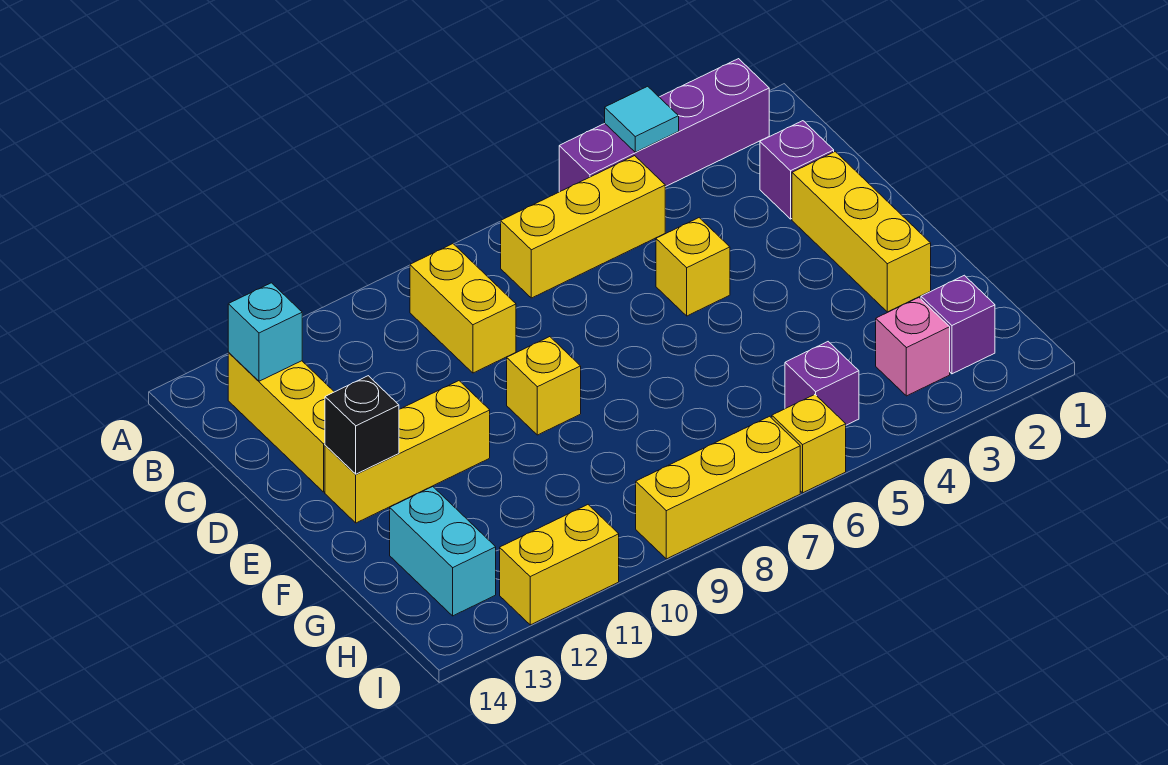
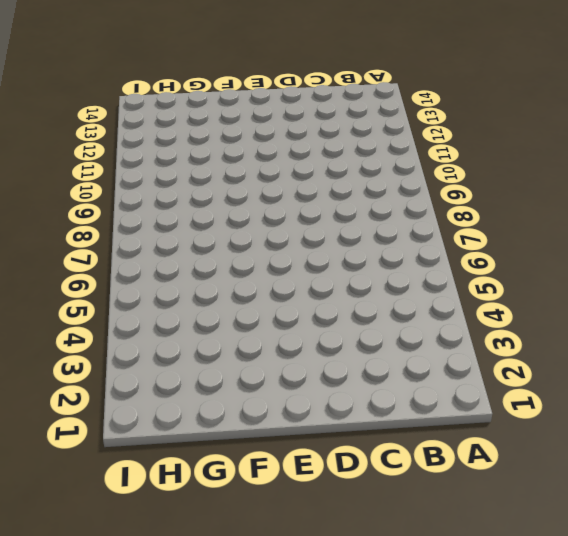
none -> purple 1x4 brick [559,59,769,192]
none -> yellow 1x3 brick [501,156,665,298]
none -> yellow 1x2 brick [410,244,516,373]

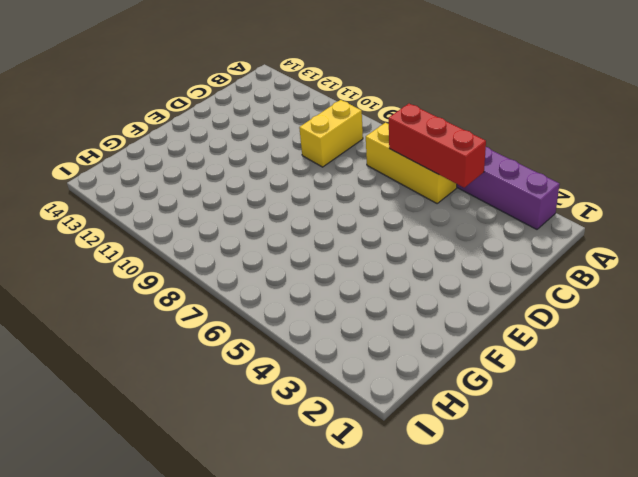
red 1x3 brick [389,104,486,187] -> none
none -> yellow 1x3 brick [228,352,334,492]
none -> purple 1x1 brick [760,121,834,219]
none -> yellow 1x3 brick [792,152,931,312]

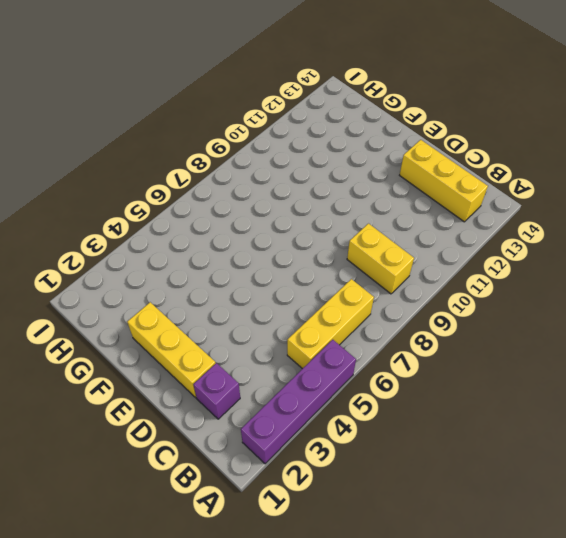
none -> yellow 1x1 brick [656,218,730,316]
none -> yellow 1x1 brick [507,337,581,435]
none -> yellow 1x3 brick [325,381,490,523]

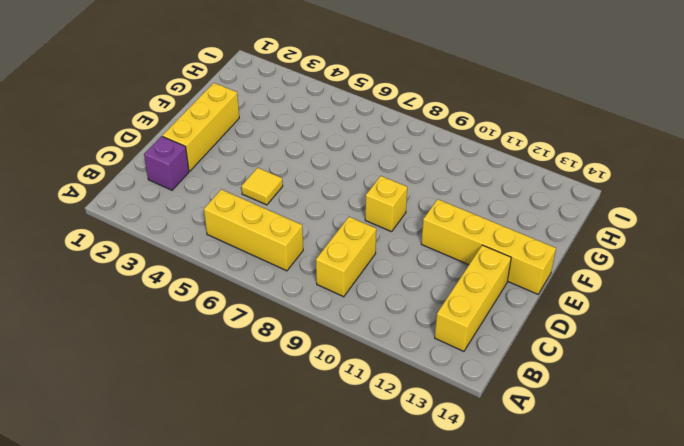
yellow 1x1 tile [241,168,283,205] -> yellow 1x1 brick [656,218,730,316]
yellow 1x4 brick [421,199,556,294] -> yellow 1x3 brick [325,381,490,523]
none -> purple 1x4 brick [559,59,769,192]
none -> cyan 1x2 brick [390,487,496,616]
none -> purple 1x1 brick [921,275,995,374]

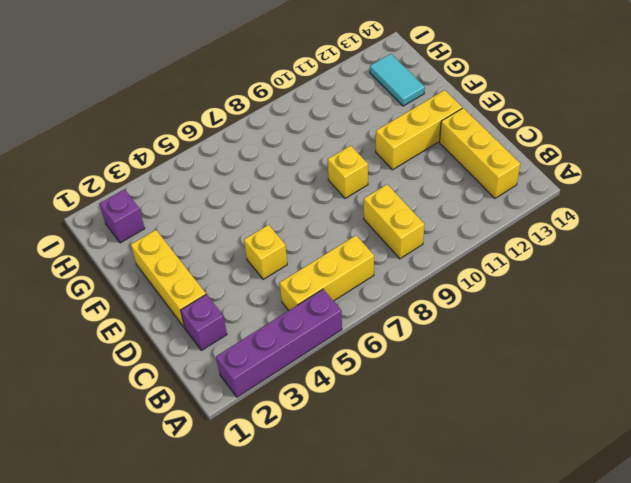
cyan 1x2 tile [370,54,425,106] -> cyan 1x2 brick [390,487,496,616]
none -> pink 1x1 brick [876,298,950,396]
none -> purple 1x1 brick [785,342,859,425]
none -> yellow 1x1 brick [772,395,846,493]

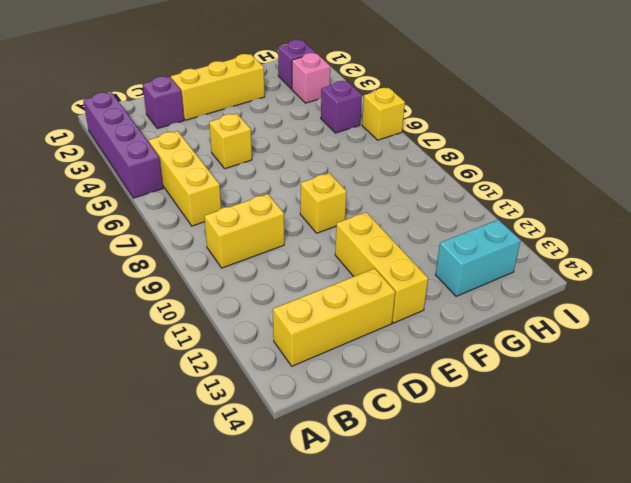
none -> yellow 1x3 brick [636,416,800,559]
none -> yellow 1x2 brick [500,505,619,625]
none -> cyan 1x1 tile [605,86,679,152]

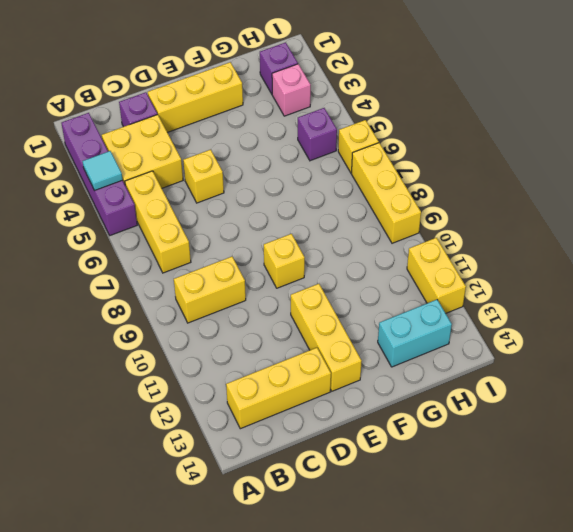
yellow 2x2 brick [102,114,183,188] -> none
none -> cyan 1x1 brick [228,283,302,381]
none -> black 1x1 brick [325,376,399,474]

